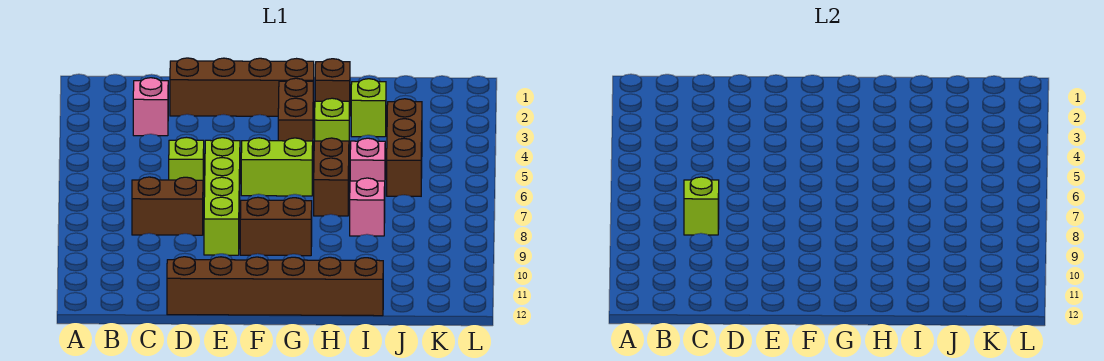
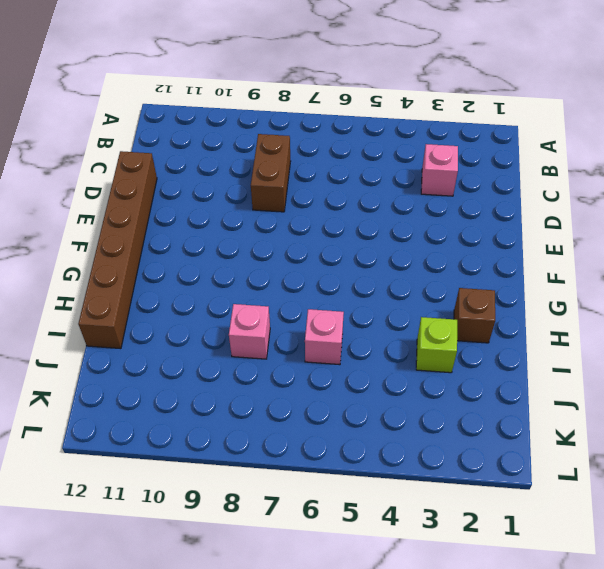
none -> brown 1x4 brick [170,58,314,116]
none -> lime 1x1 brick [169,137,204,185]
none -> lime 1x4 brick [204,138,240,255]

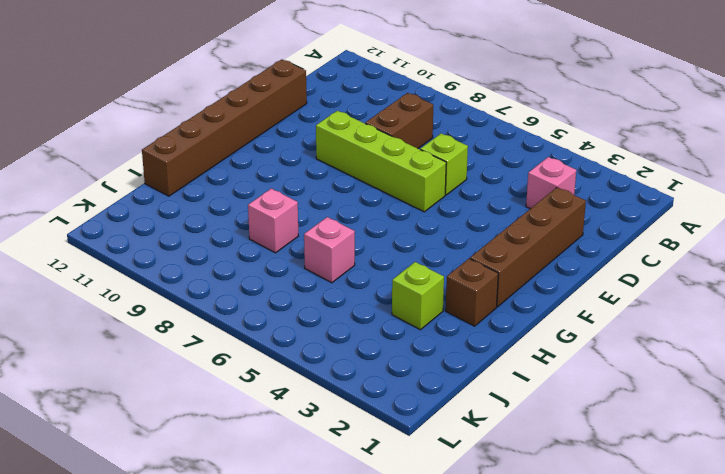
none -> lime 1x2 brick [241,138,313,196]
none -> brown 1x2 brick [240,197,312,256]
none -> brown 1x2 brick [278,78,313,141]

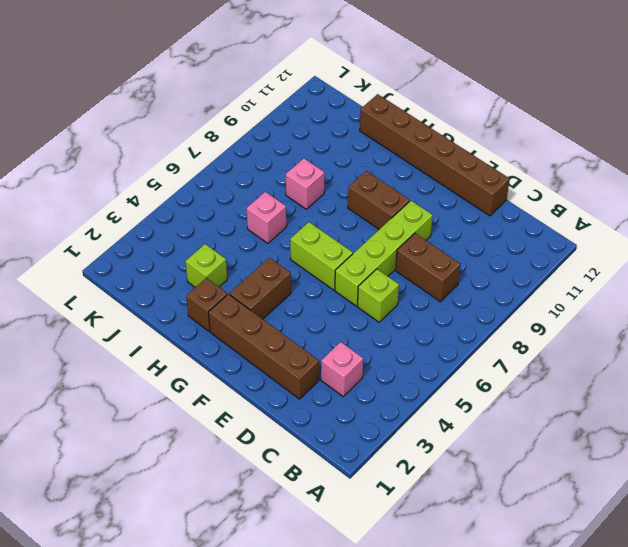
none -> lime 1x1 brick [315,98,349,141]
none -> brown 1x2 brick [314,138,349,216]
none -> brown 1x3 brick [387,99,422,196]

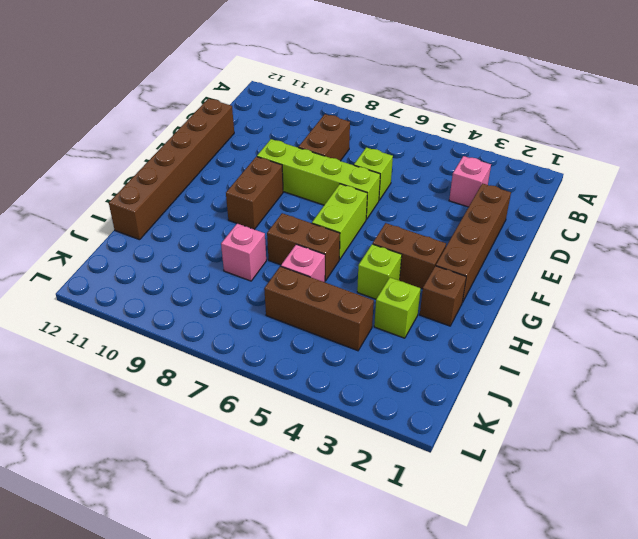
none -> lime 1x1 brick [684,177,719,235]

